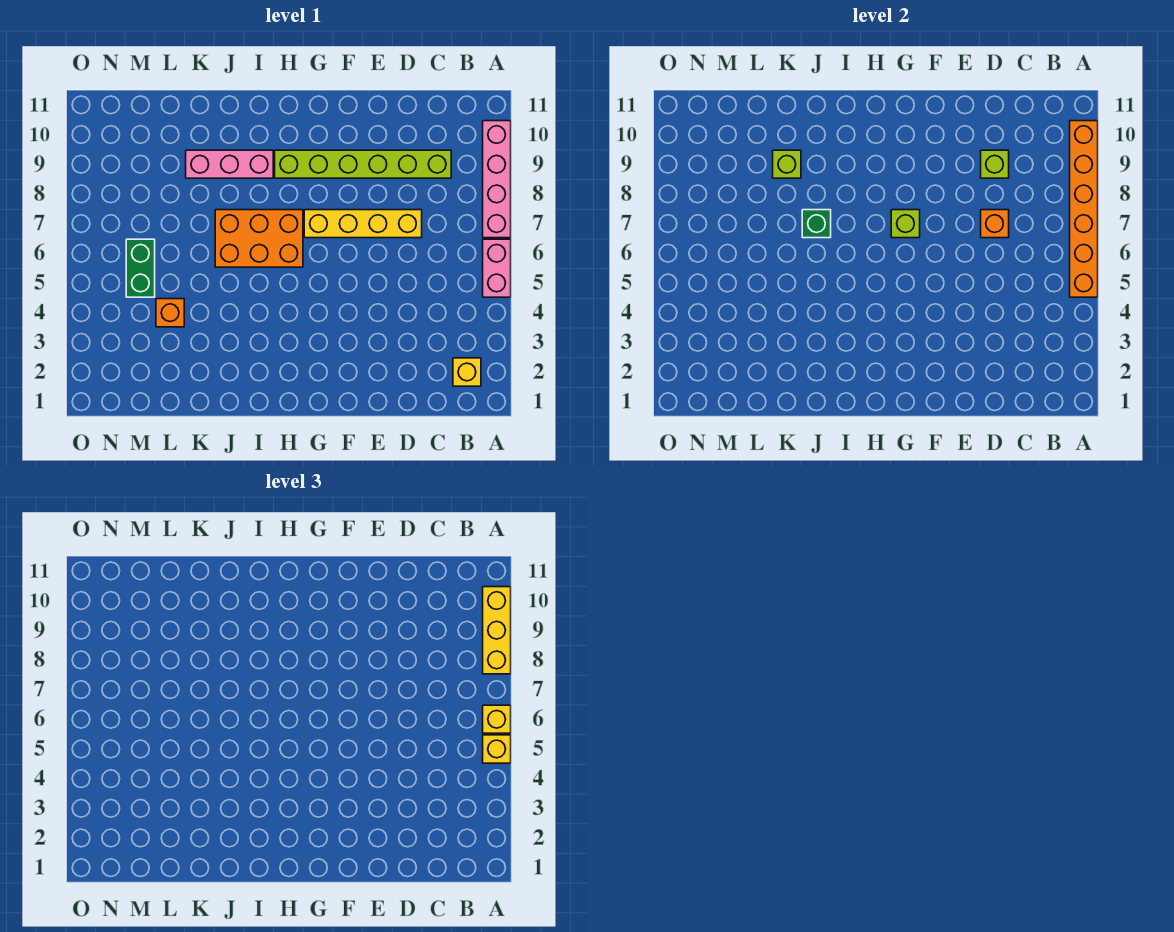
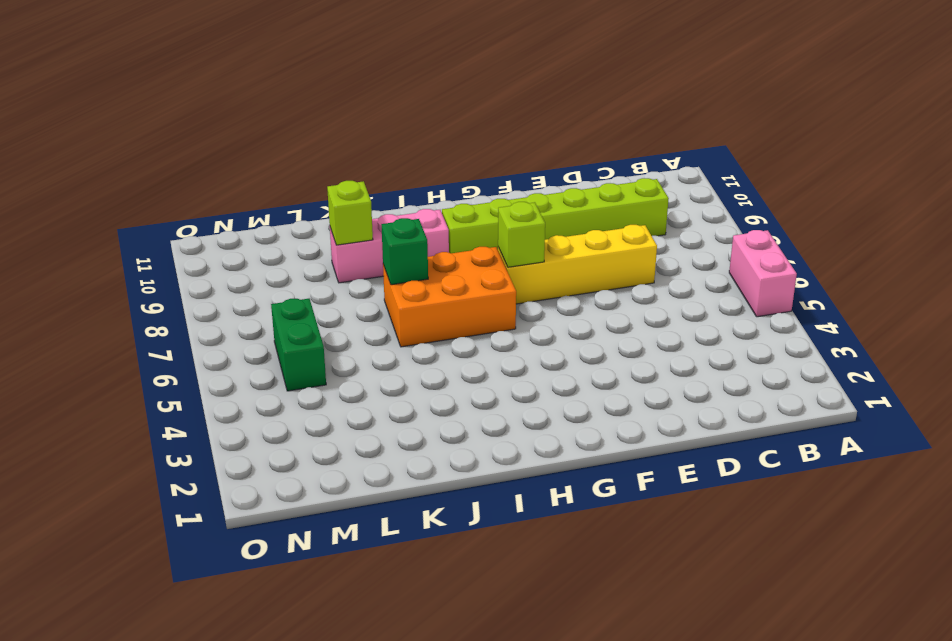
none -> pink 1x4 brick [483,121,511,238]
none -> yellow 1x1 brick [453,358,481,386]
none -> orange 1x1 brick [156,299,184,327]

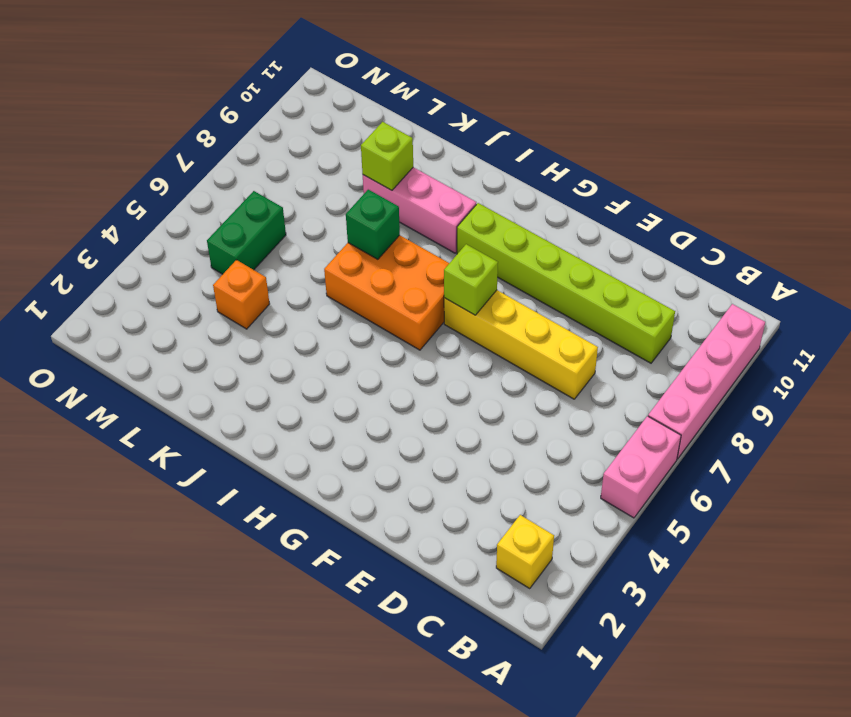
none -> orange 1x6 brick [1070,121,1098,297]
none -> orange 1x1 brick [981,210,1009,238]
none -> lime 1x1 brick [981,150,1009,178]

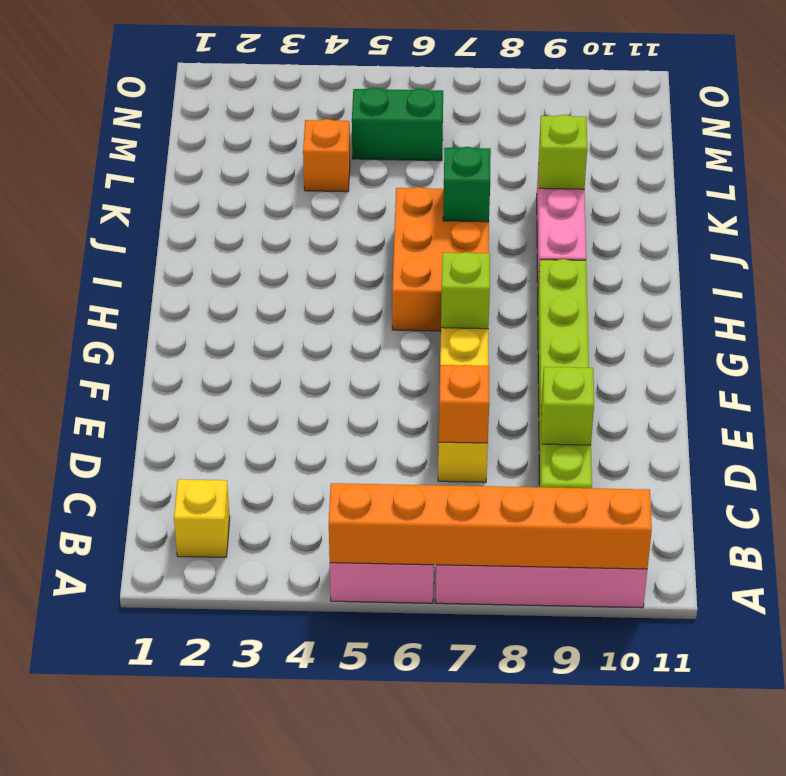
none -> yellow 1x1 brick [483,735,511,763]
none -> yellow 1x1 brick [483,705,511,733]
none -> yellow 1x3 brick [483,587,511,674]

